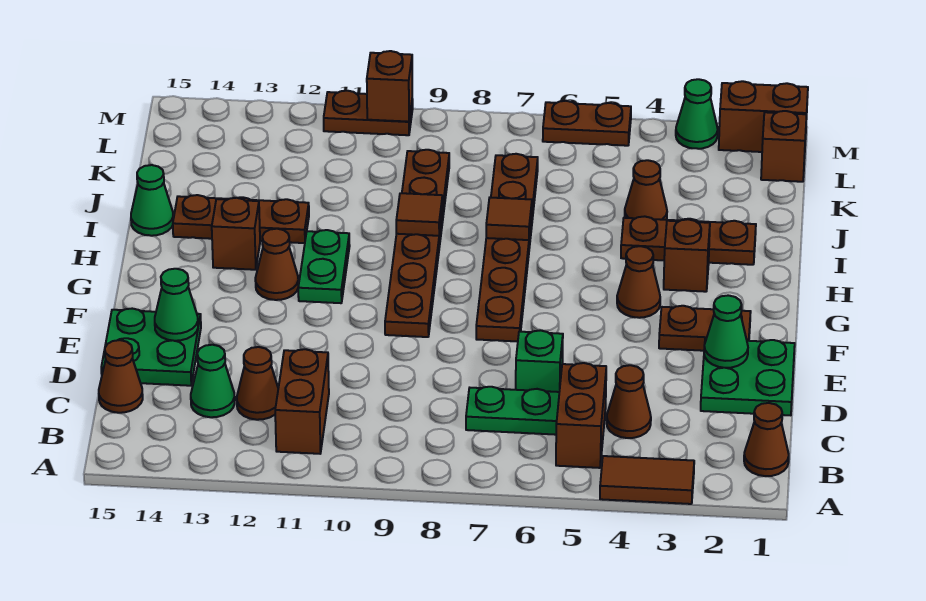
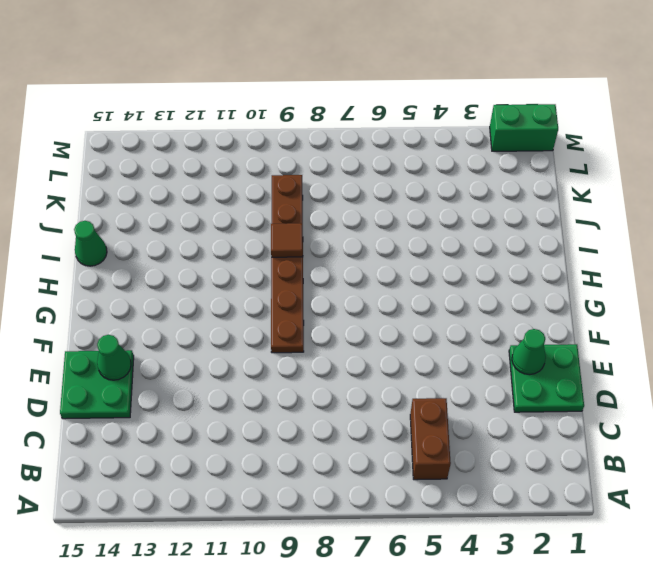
green 1x2 brick [490,104,558,151] -> brown 1x2 brick [719,81,808,152]
none -> brown 1x2 tile [600,456,694,504]
none -> brown 1x1 cone [744,403,789,476]
none -> brown 1x2 brick [275,349,329,454]
none -> brown 1x1 cone [607,365,651,438]

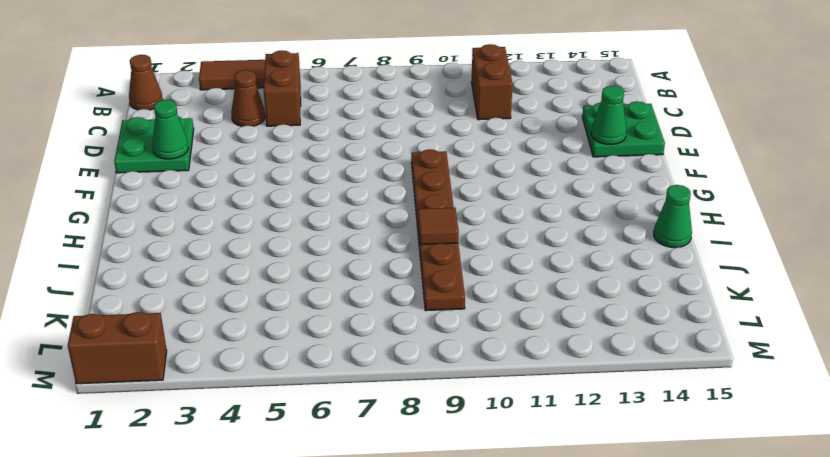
none -> green 1x2 plate [466,387,559,435]
none -> brown 1x1 cone [237,347,278,420]
none -> green 1x1 cone [191,345,235,417]
none -> brown 1x1 cone [99,340,143,413]

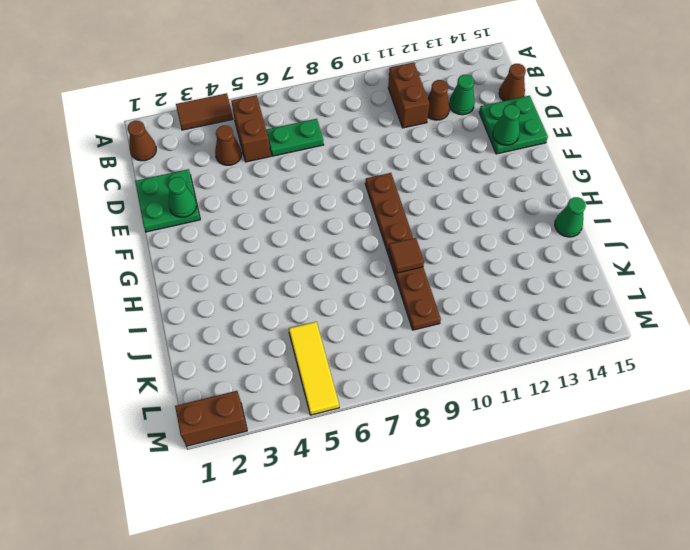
yellow 1x3 tile [289,322,339,415] -> brown 1x2 plate [543,101,631,146]
none -> green 1x1 brick [516,330,563,392]
none -> brown 1x2 plate [659,306,751,351]
none -> brown 1x6 plate [476,154,538,342]
none -> brown 1x1 cone [617,246,660,318]

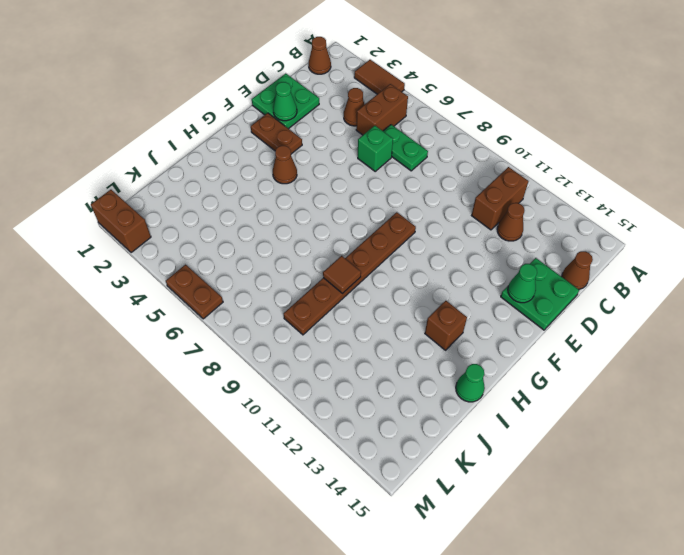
none -> green 1x1 cone [191,345,235,417]
none -> brown 1x6 plate [476,154,538,342]
none -> green 1x2 plate [298,230,350,303]
none -> brown 1x1 cone [255,229,298,300]

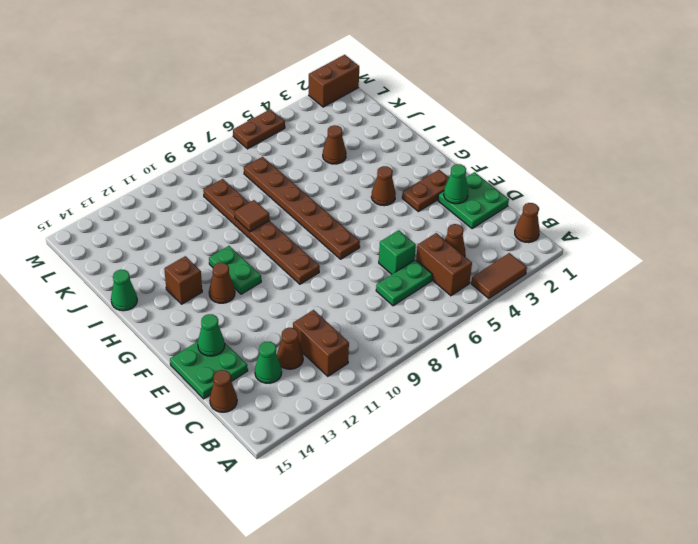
none -> brown 1x1 brick [664,219,710,292]
none -> brown 1x3 plate [621,216,756,265]
none -> brown 1x3 plate [173,195,309,243]
none -> brown 1x1 brick [761,111,807,182]

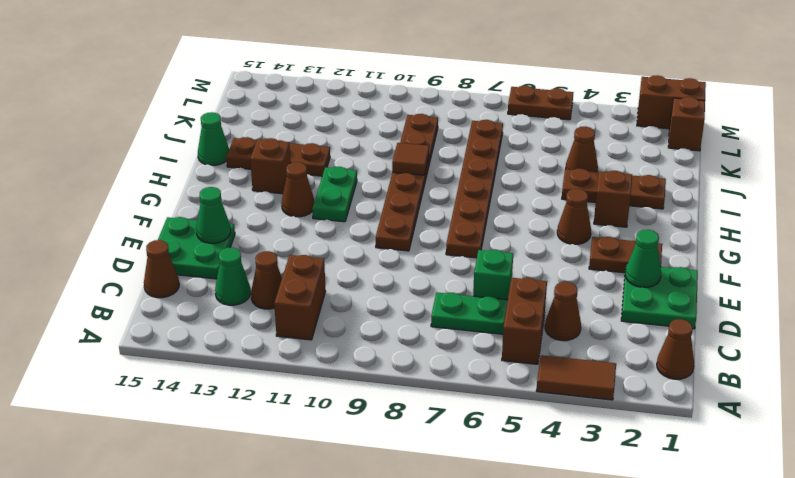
none -> green 1x1 cone [676,79,718,149]
none -> brown 1x2 plate [324,91,413,135]
none -> brown 1x1 tile [486,198,532,240]
none -> brown 1x1 brick [367,51,412,122]

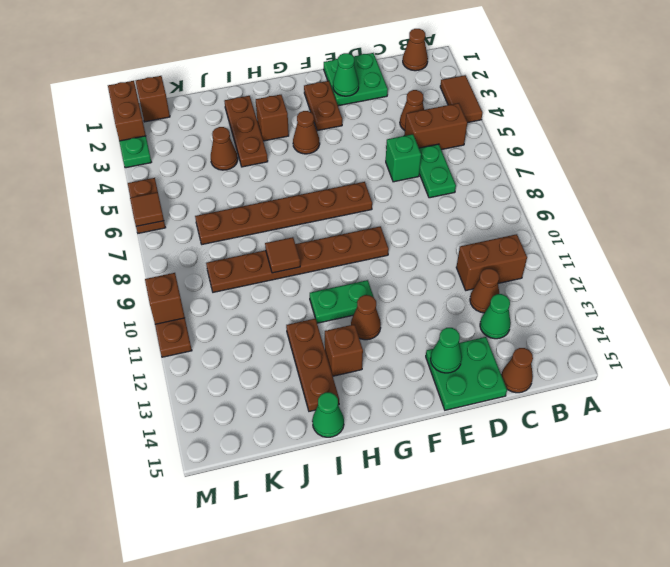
green 1x1 plate [119,136,151,168] -> green 1x1 cone [676,79,718,149]
brown 1x1 tile [130,192,164,226] -> brown 1x1 tile moved to [486,198,532,240]

